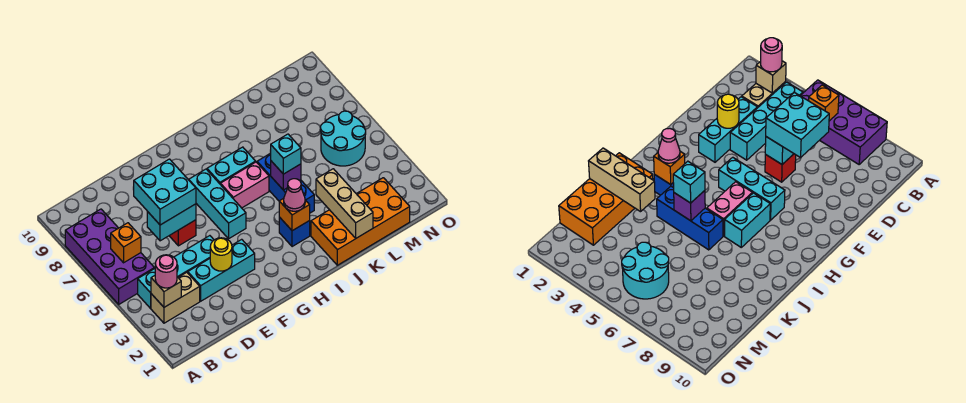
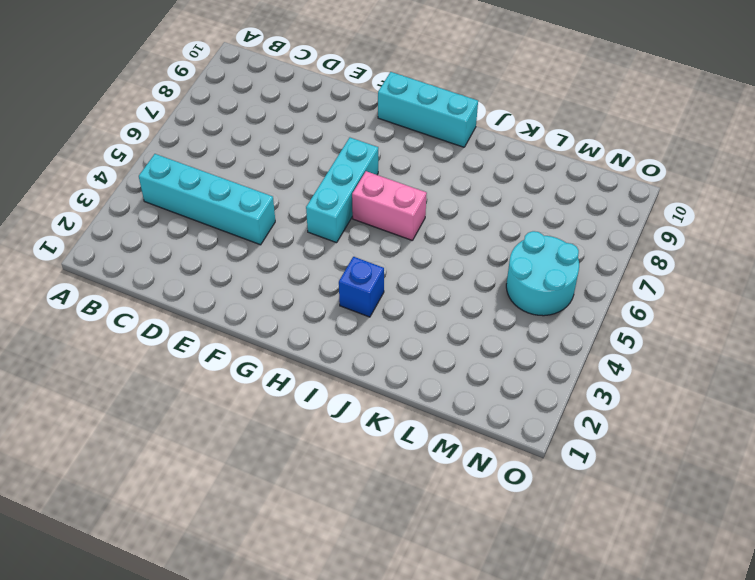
cyan 1x3 brick [378,72,478,147] -> cyan 1x3 brick moved to [188,239,255,301]
none -> purple 2x4 brick [65,209,154,304]
none -> tan 1x2 brick [151,272,200,323]
none -> red 1x1 brick [169,220,196,246]

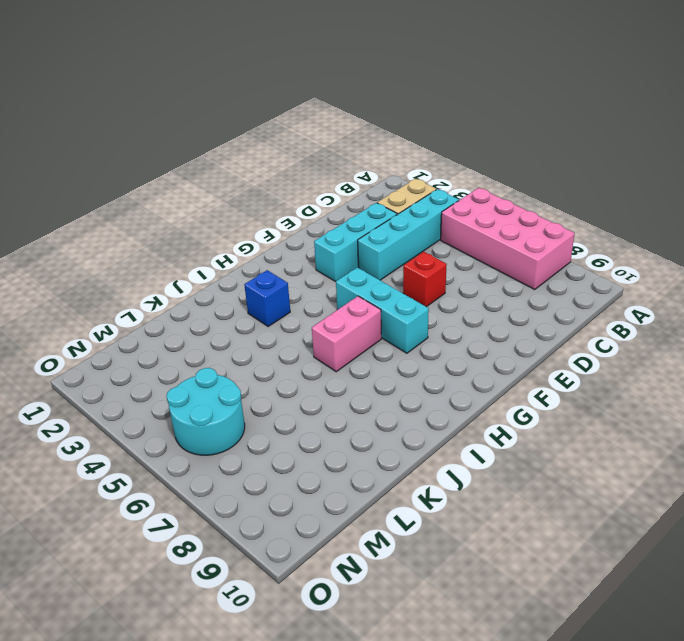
pink 2x4 brick [441,188,575,290] -> purple 2x4 brick [65,209,154,304]
none -> cyan 1x2 brick [207,147,256,184]
none -> orange 2x4 brick [311,178,410,265]
none -> blue 1x3 brick [257,153,314,213]

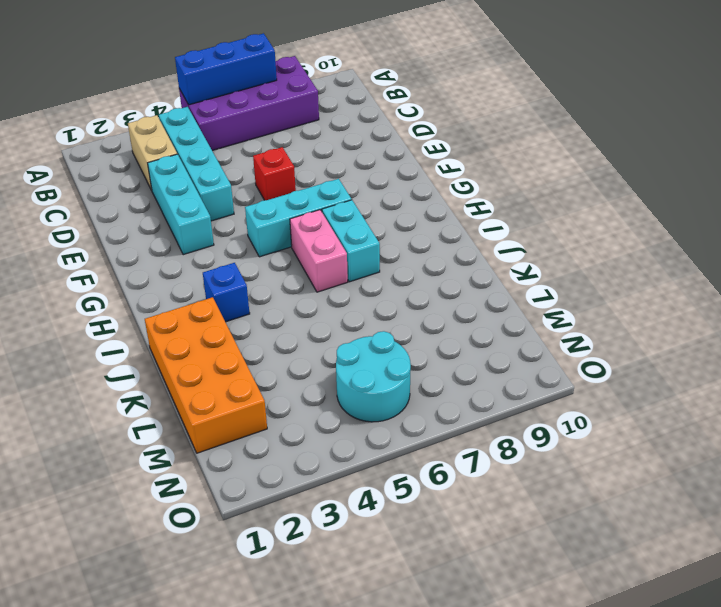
blue 1x3 brick [175,33,277,105] -> blue 1x3 brick moved to [257,153,314,213]
none -> tan 1x1 brick [151,276,181,307]
none -> orange 1x1 brick [111,223,141,263]
none -> cyan 1x2 brick [147,204,196,241]

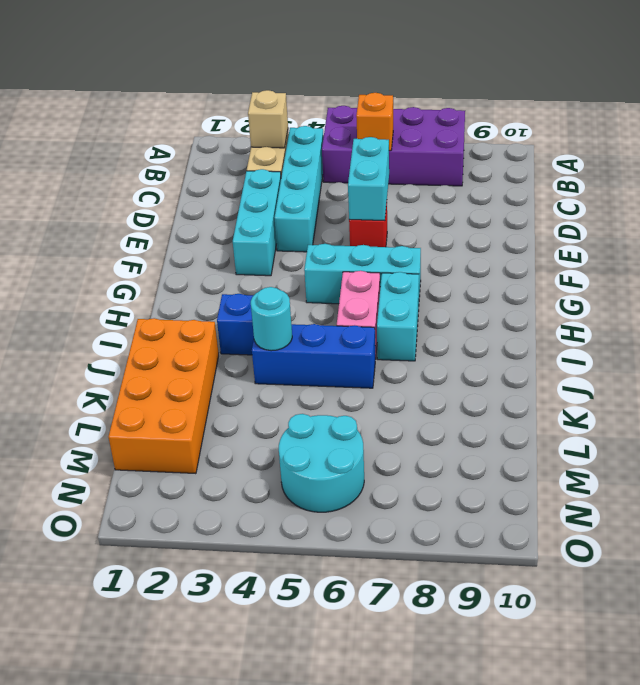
cyan 1x1 round brick [251,287,292,351] -> none
none -> yellow 1x1 round brick [210,238,232,271]
none -> orange 1x1 brick [279,198,310,231]
none -> purple 1x1 brick [271,161,301,190]

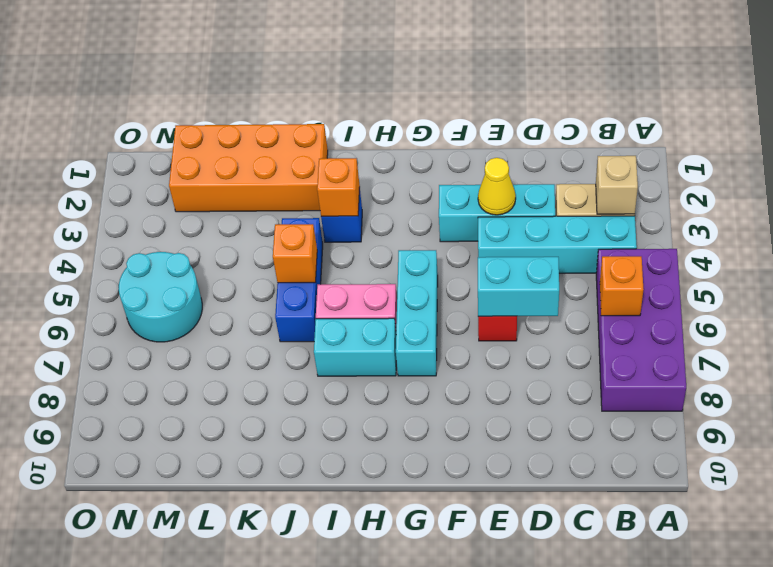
yellow 1x1 cone [478,158,516,215] -> yellow 1x1 round brick [210,238,232,271]
orange 1x1 brick [273,224,317,283] -> purple 1x1 brick [271,161,301,190]
none -> tan 1x3 brick [316,169,373,238]
none -> pink 1x1 round brick [155,255,177,288]
none -> cyan 2x2 brick [133,159,196,225]

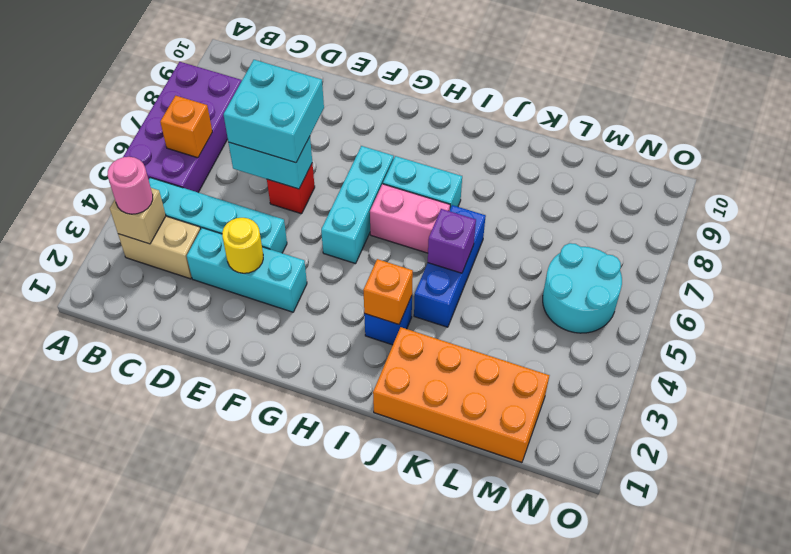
none -> tan 1x3 brick [316,169,373,238]
none -> pink 1x1 cone [284,179,305,211]
none -> cyan 1x1 brick [270,134,301,174]

